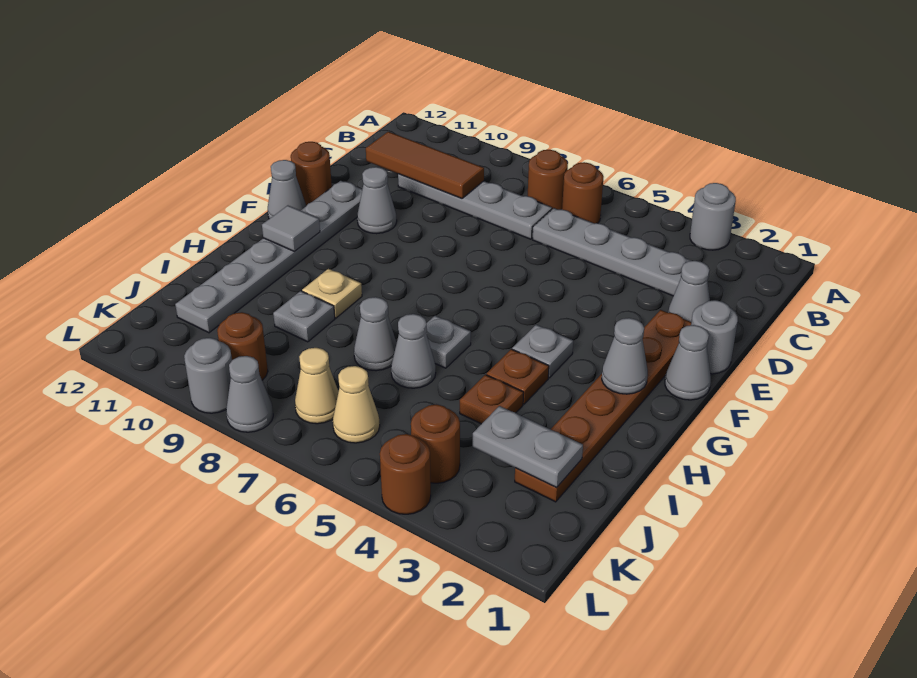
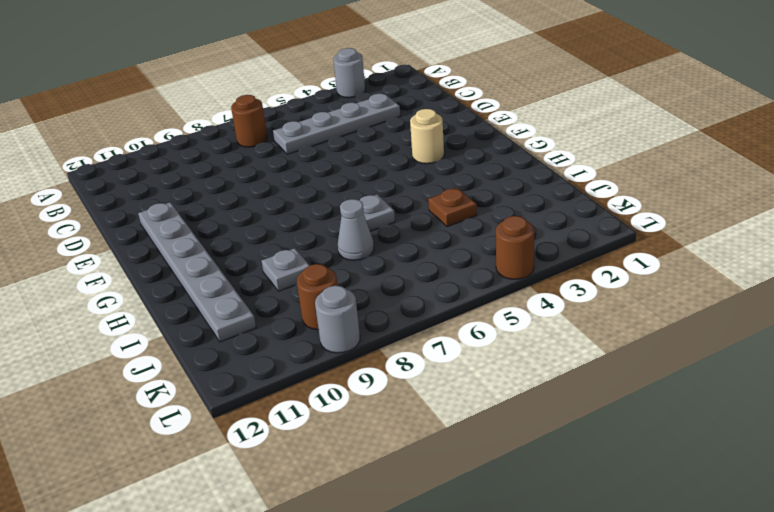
tan 1x1 round brick [410,109,444,164] -> none
none -> brown 1x1 round brick [562,162,604,224]
none -> grey 1x4 plate [398,174,552,239]
none -> grey 1x1 cone [668,261,710,322]
none -> grey 1x1 round brick [691,300,738,374]

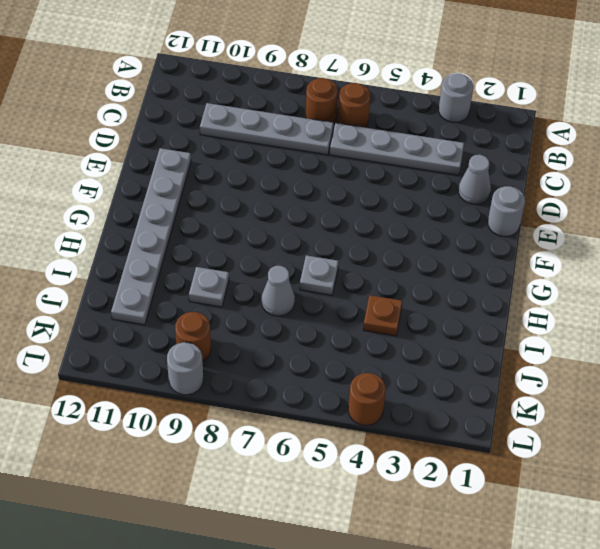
none -> brown 1x6 plate [515,310,691,502]
none -> grey 1x1 cone [357,167,397,234]
none -> brown 1x1 round brick [291,142,332,206]
none -> grey 1x1 cone [665,325,711,400]

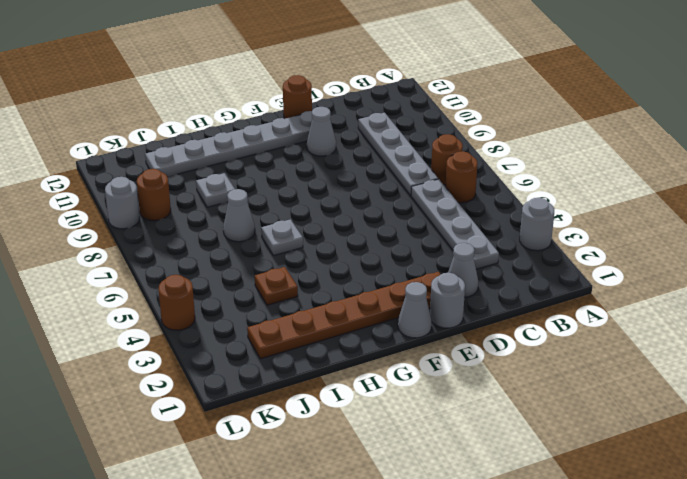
none -> grey 1x1 cone [268,160,306,219]
none -> grey 1x1 plate [512,325,573,378]
none -> brown 1x1 plate [487,349,549,404]
none -> tan 1x1 plate [302,269,362,318]

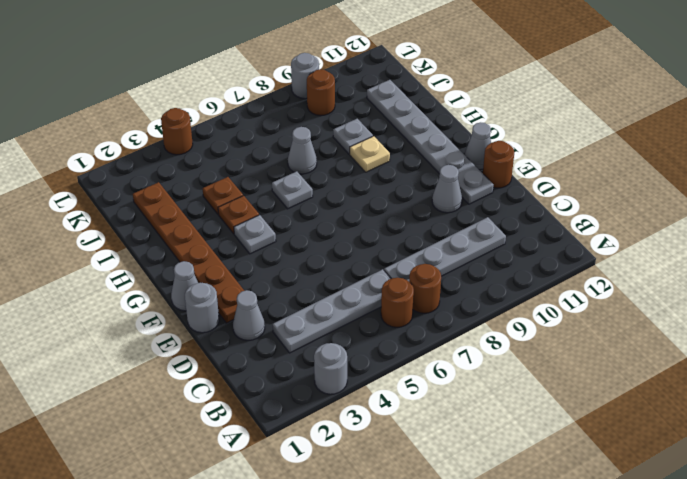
none -> grey 1x1 cone [391,314,436,388]
none -> brown 1x1 round brick [411,405,460,483]
none -> tan 1x1 cone [333,366,380,443]
none -> tan 1x1 cone [295,348,339,424]

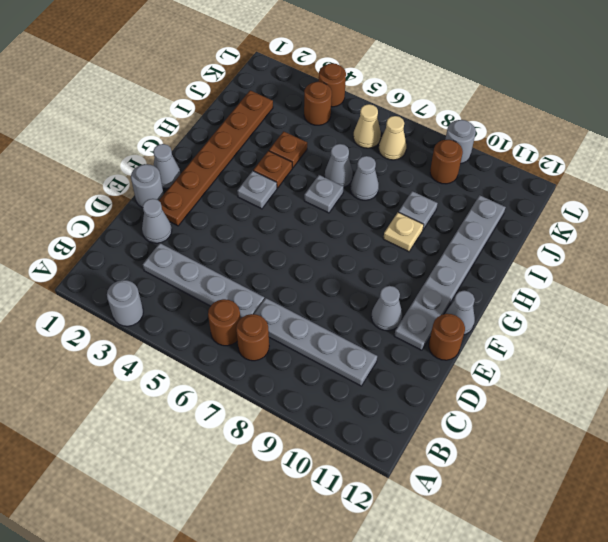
none -> grey 1x1 cone [226,356,273,432]
none -> brown 1x3 tile [366,132,484,198]
none -> grey 1x1 cone [602,318,648,394]
none -> grey 1x1 tile [262,206,320,252]

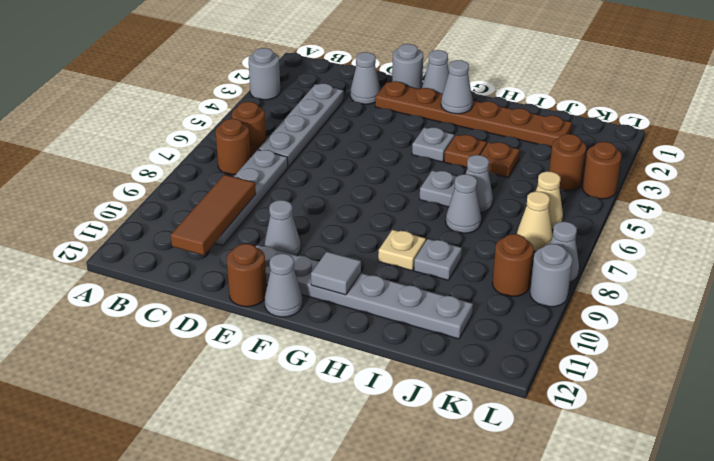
none -> grey 1x2 plate [473,406,583,487]

